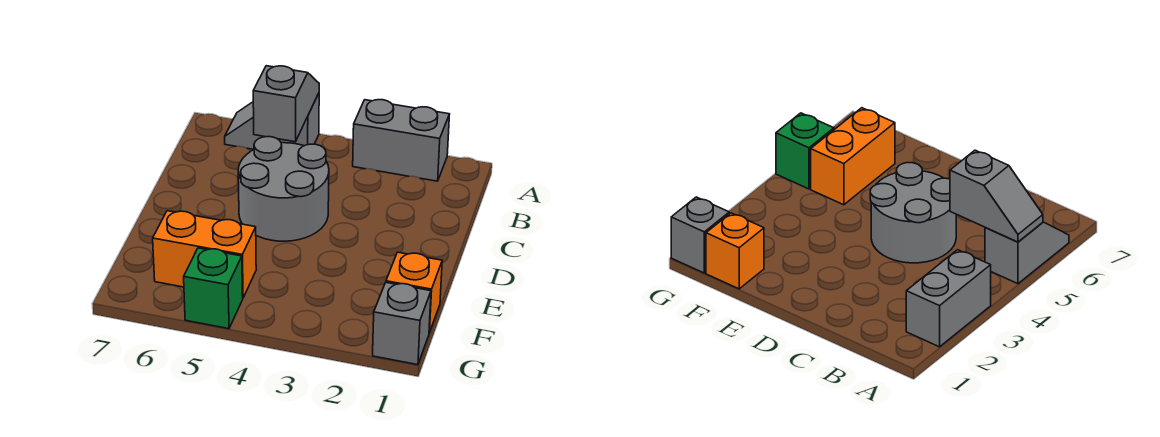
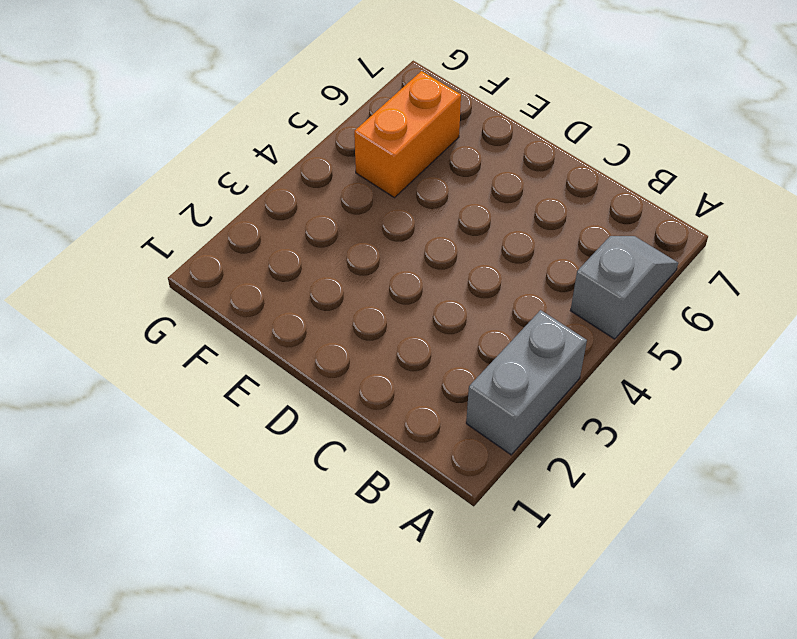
none -> grey 2x2 round brick [238,137,329,241]
none -> orange 1x1 brick [386,252,442,333]

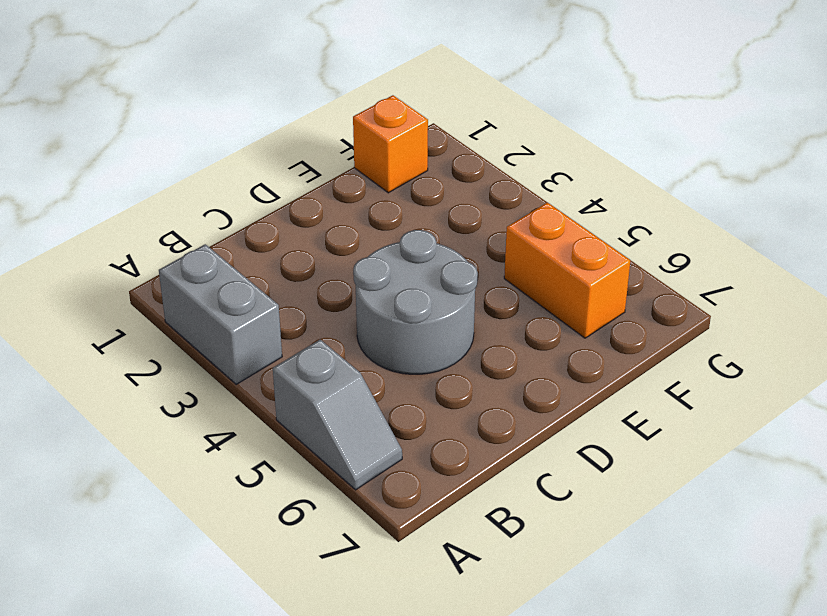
none -> grey 1x1 brick [373,283,431,365]
none -> green 1x1 brick [184,248,243,329]

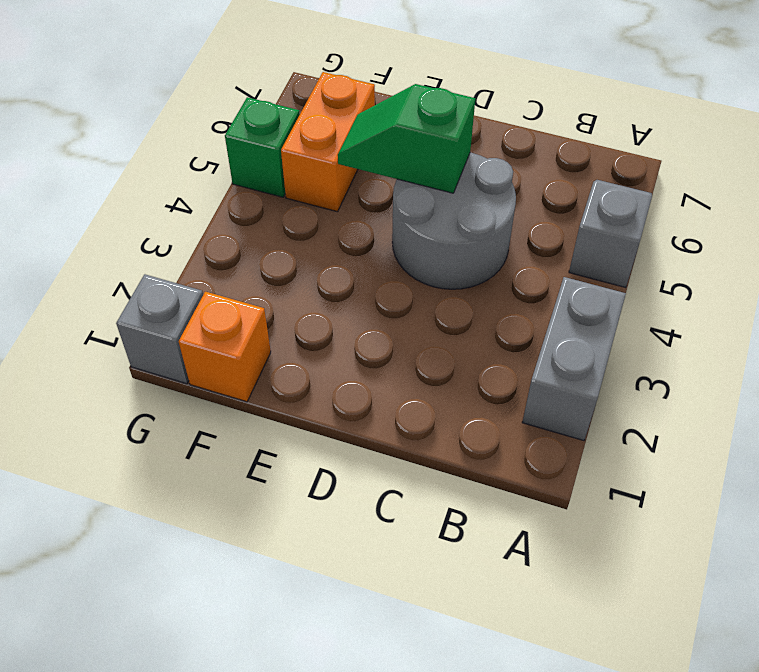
green 1x2 slope [338,84,475,193] -> none
none -> grey 1x2 slope [253,66,319,142]

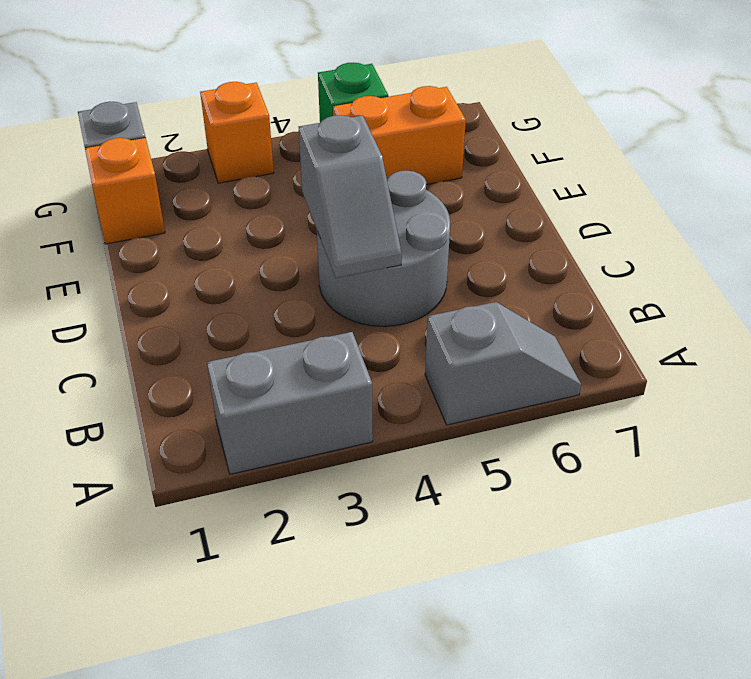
grey 1x2 slope [299,115,402,278] -> grey 1x2 slope moved to [253,66,319,142]
orange 1x1 brick [200,82,274,183] -> none

